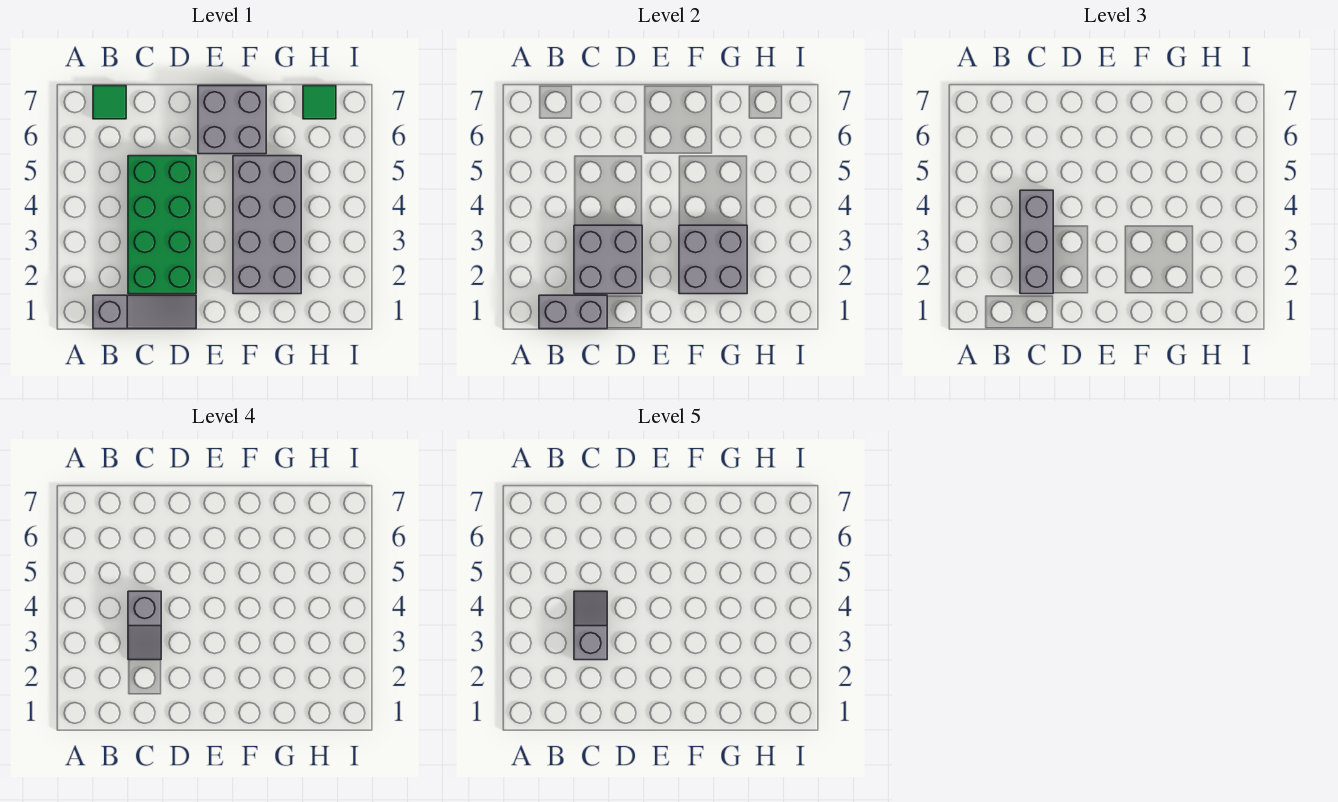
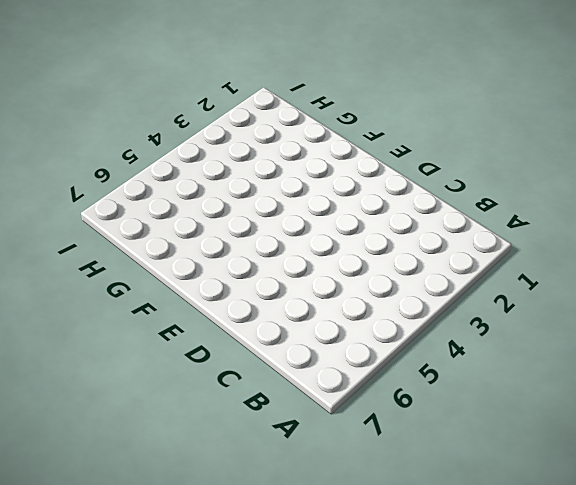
none -> grey 1x3 slope [93,295,196,329]
none -> green 1x1 tile [93,86,126,119]
none -> green 2x4 brick [128,156,196,294]

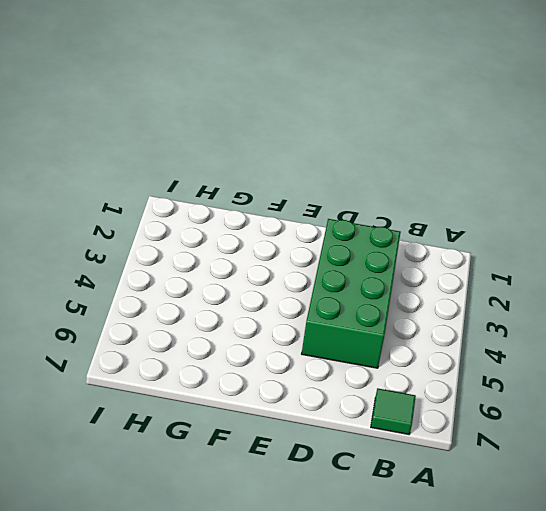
none -> grey 1x3 slope [93,295,196,329]
none -> grey 2x2 brick [198,86,266,154]
none -> grey 2x4 brick [233,156,301,294]

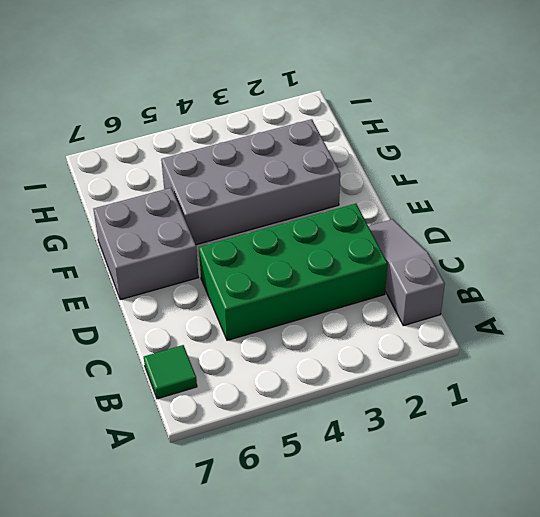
none -> green 1x1 tile [303,86,336,119]
none -> grey 1x2 brick [539,295,607,329]
none -> grey 2x2 brick [574,225,642,294]

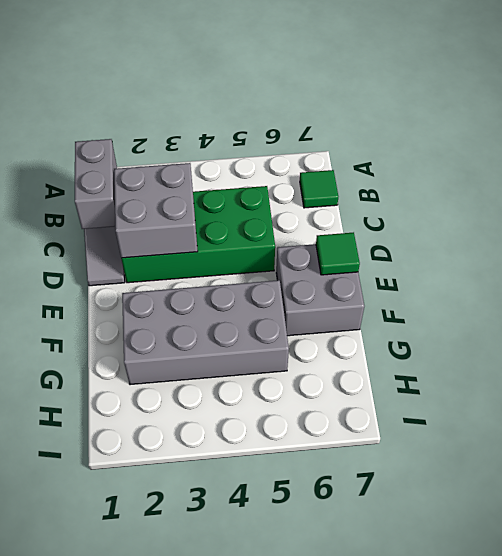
green 1x1 tile [316,232,360,275] -> green 1x1 tile moved to [303,86,336,119]
none -> grey 2x2 brick [679,225,747,294]
none -> grey 1x3 brick [1020,190,1053,294]
none -> grey 1x2 slope [128,591,161,660]

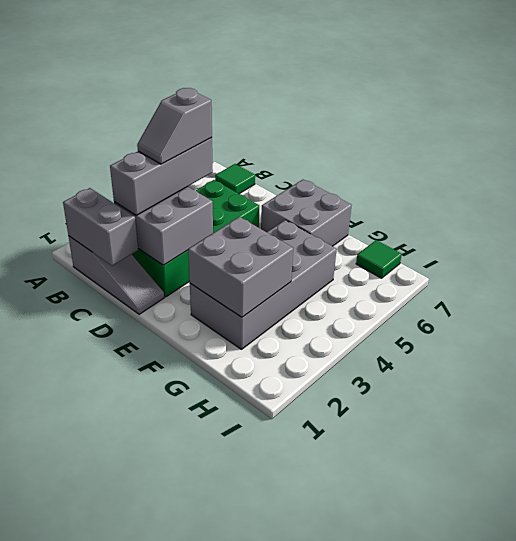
none -> grey 1x2 slope [574,591,607,660]

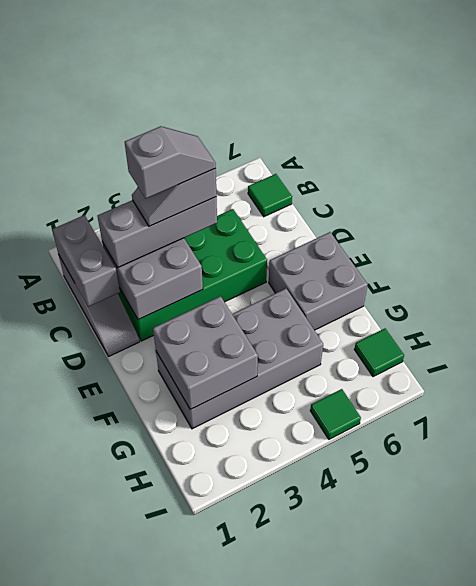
green 1x1 tile [310,389,361,439] -> none

